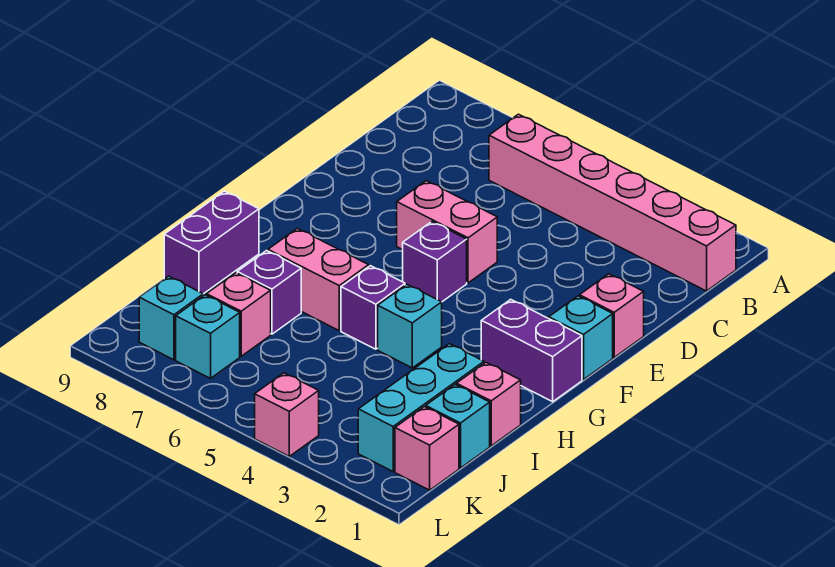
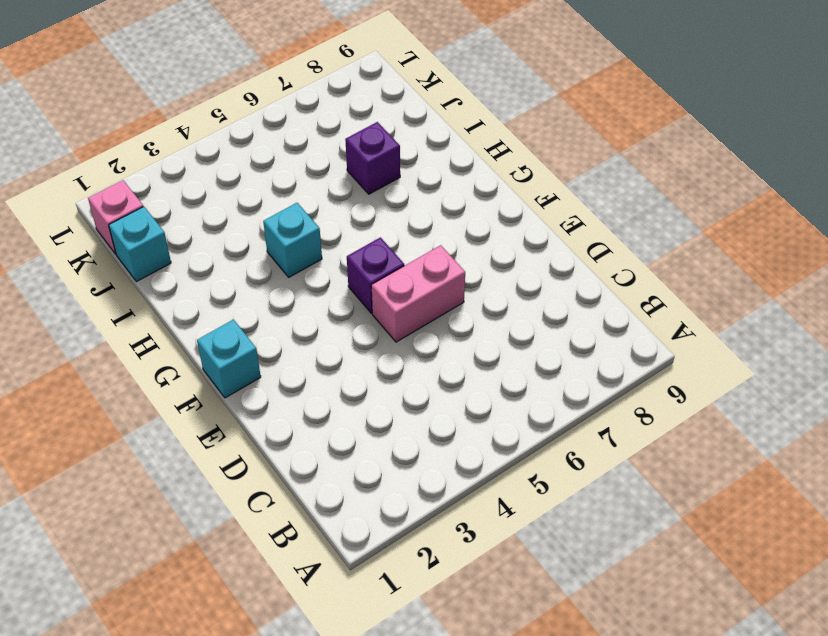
none -> pink 1x6 brick [489,114,736,291]
none -> pink 1x1 brick [580,274,644,357]
none -> purple 1x2 brick [481,299,582,402]

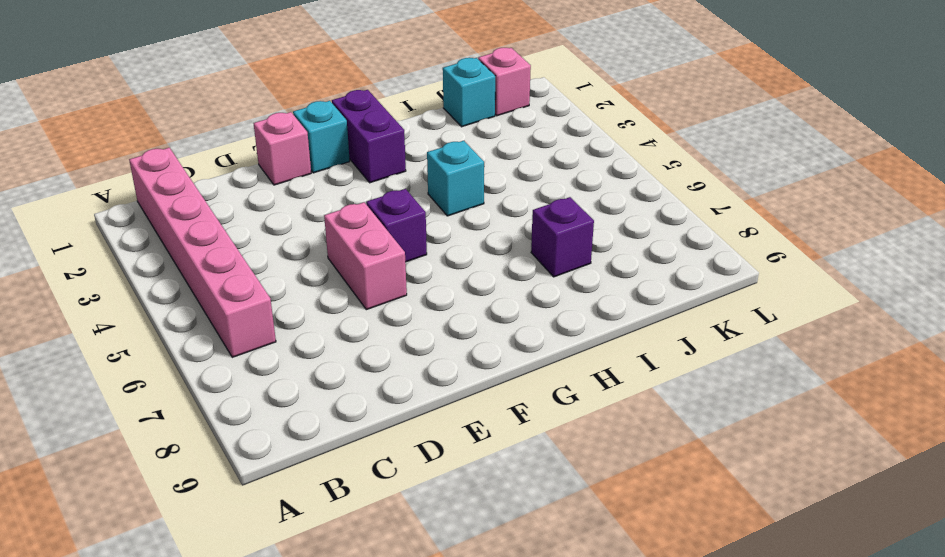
none -> purple 1x1 brick [341,266,405,349]
none -> pink 1x2 brick [268,228,369,331]
none -> purple 1x2 brick [164,191,259,294]

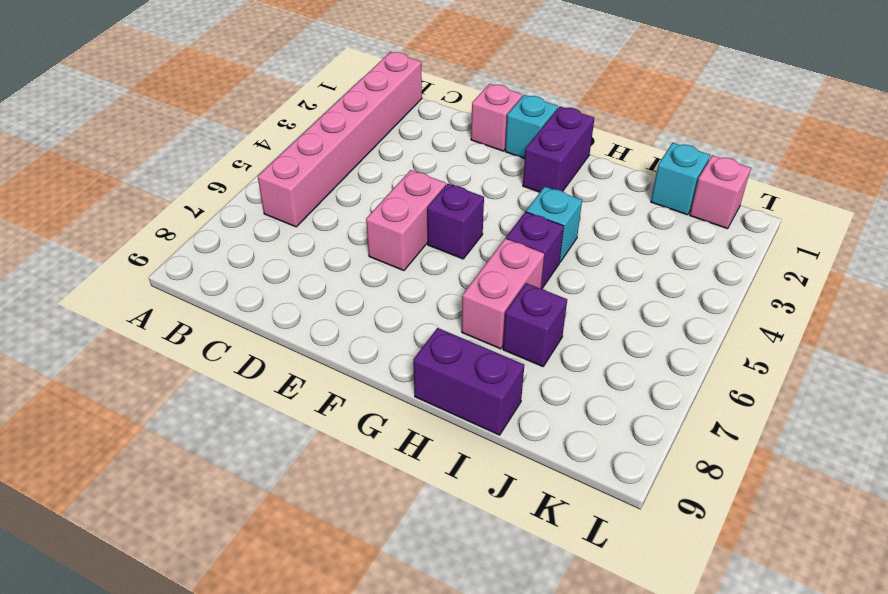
none -> pink 1x1 brick [456,362,521,446]
none -> cyan 1x3 brick [358,344,484,471]
none -> pink 1x1 brick [207,273,271,356]

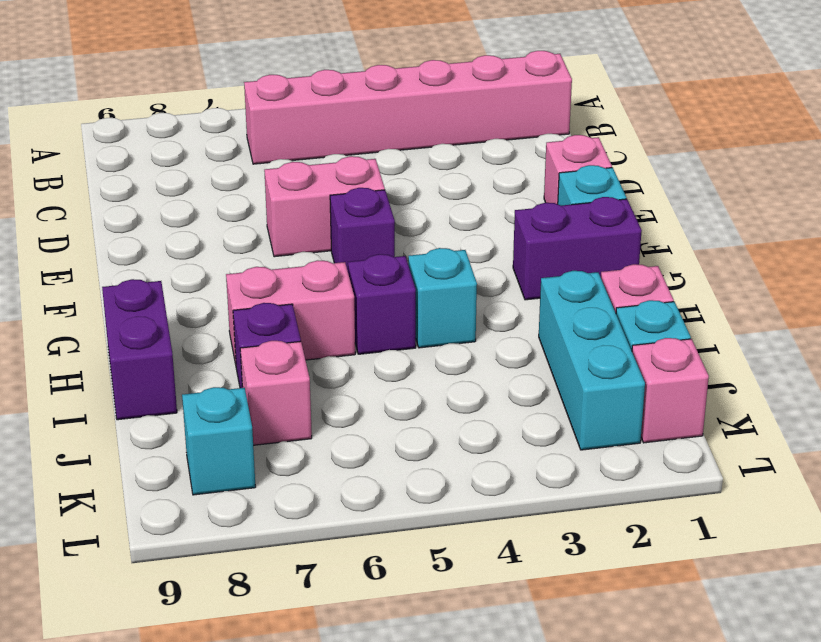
none -> cyan 1x1 brick [176,295,240,378]
none -> pink 1x1 brick [255,373,319,456]

